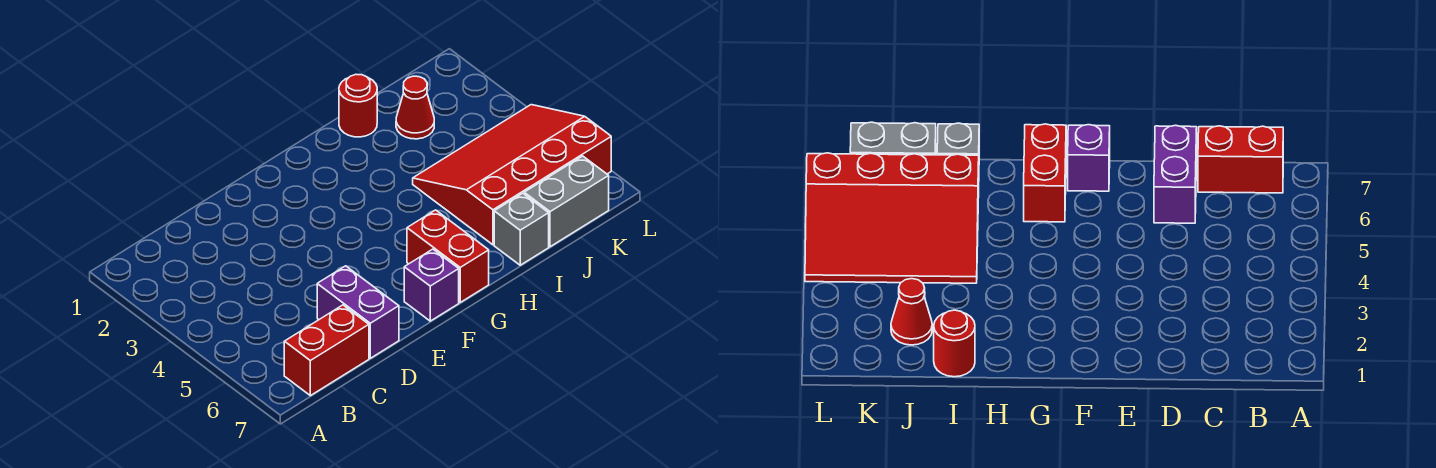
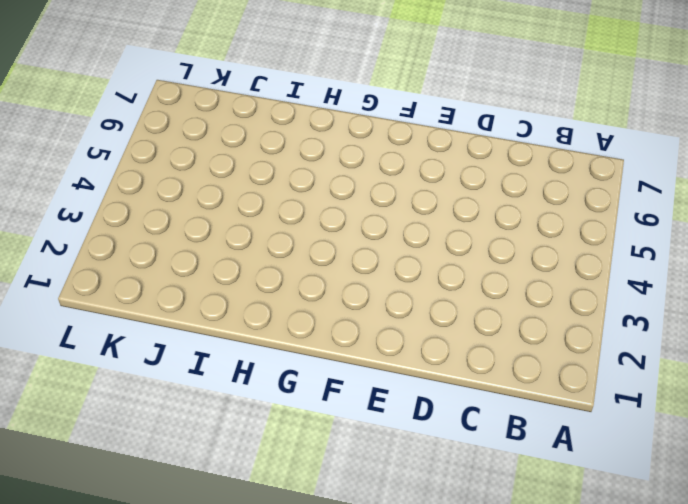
none -> red 1x2 brick [284,305,369,396]
none -> purple 1x2 brick [317,266,399,358]

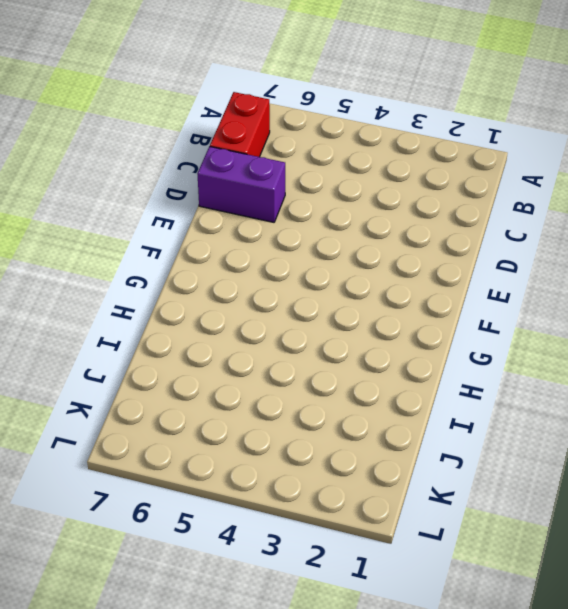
none -> purple 1x1 brick [404,249,459,321]
none -> red 1x2 brick [407,210,489,302]

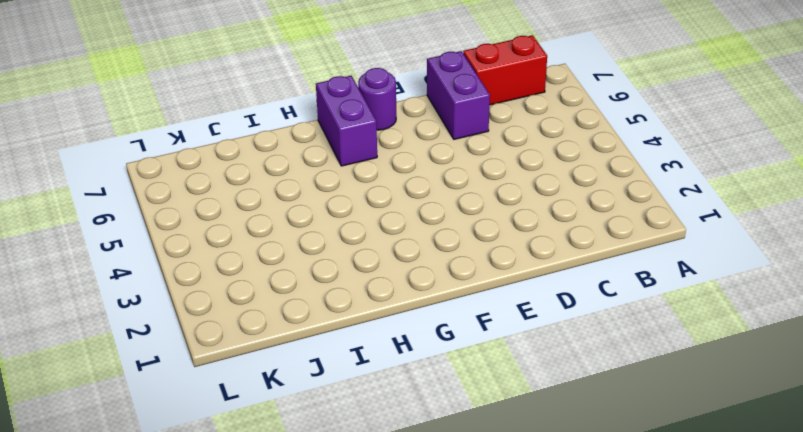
purple 1x1 round brick [358,68,396,130] -> purple 1x1 brick [404,249,459,321]
purple 1x2 brick [316,76,377,166] -> red 1x2 brick [407,210,489,302]
none -> red 1x1 round brick [339,74,377,137]
none -> red 3x4 slope [413,105,611,245]

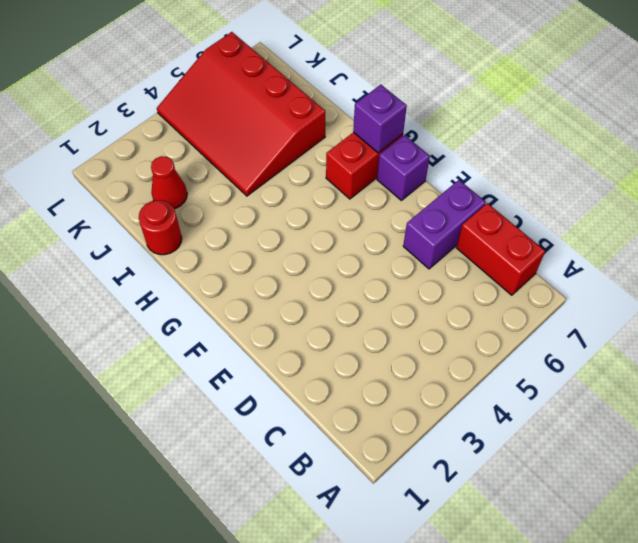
purple 1x1 brick [353,85,407,153] -> none
none -> grey 1x1 brick [494,193,549,265]
none -> grey 1x2 brick [524,156,609,247]

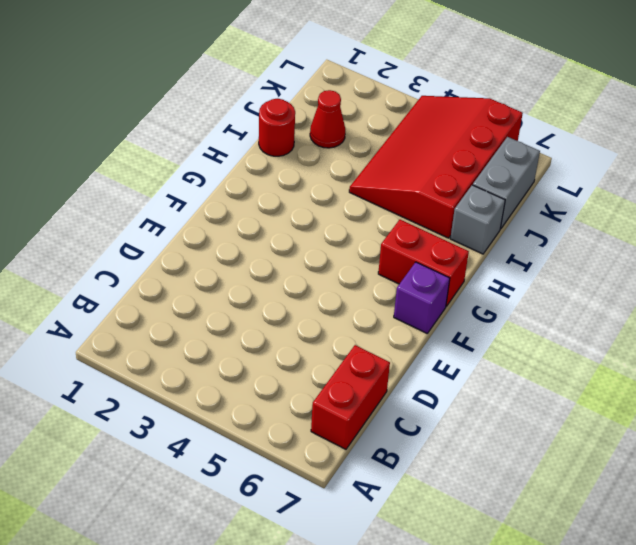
none -> purple 1x2 brick [317,266,399,358]

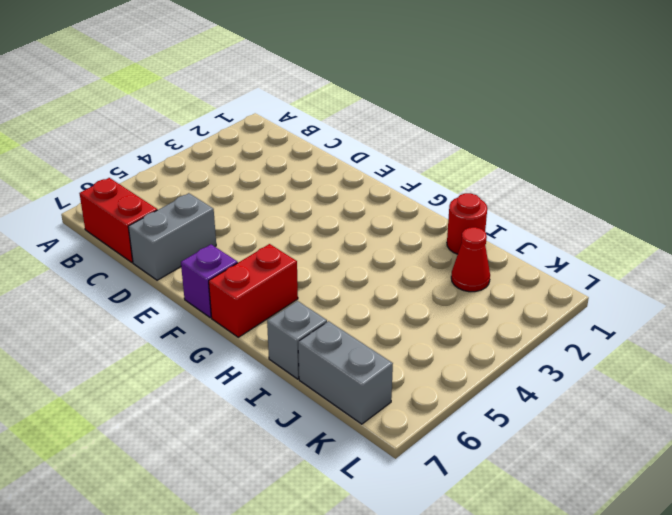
grey 1x2 brick [128,193,216,280] -> purple 1x2 brick [317,266,399,358]
none -> red 3x4 slope [413,105,611,245]

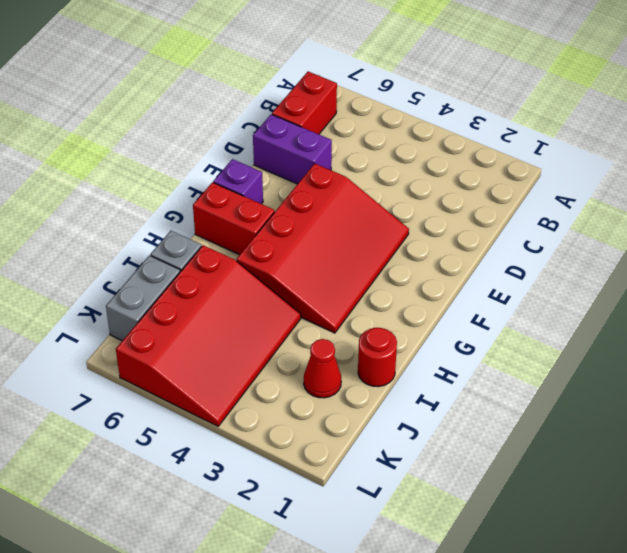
red 3x4 slope [237,164,409,333] -> none

